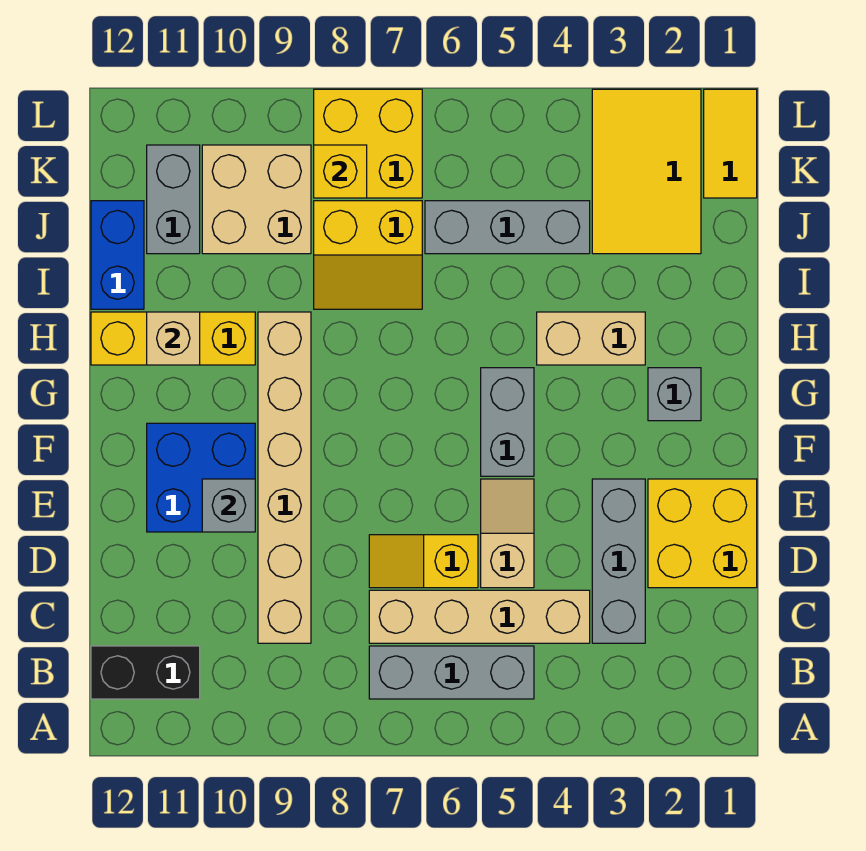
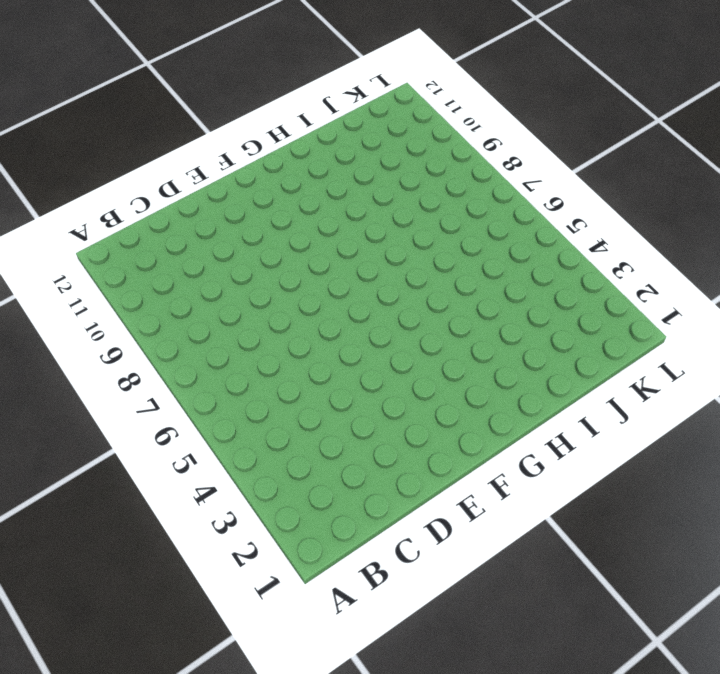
none -> grey 1x3 brick [369,646,534,699]
none -> black 1x2 brick [91,646,200,699]
none -> grey 1x3 brick [592,479,645,643]

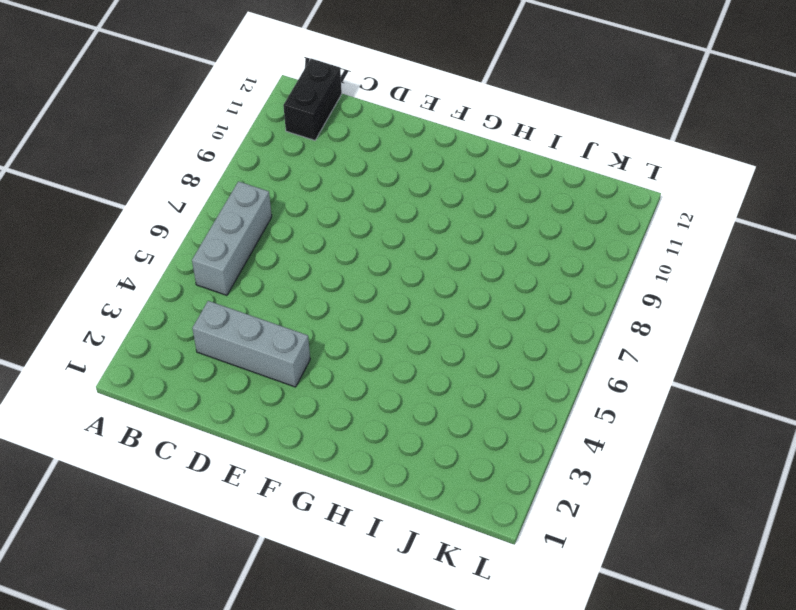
none -> tan 1x4 brick [369,590,590,643]
none -> tan 1x6 brick [258,312,311,643]
none -> yellow 2x2 brick [648,479,757,588]

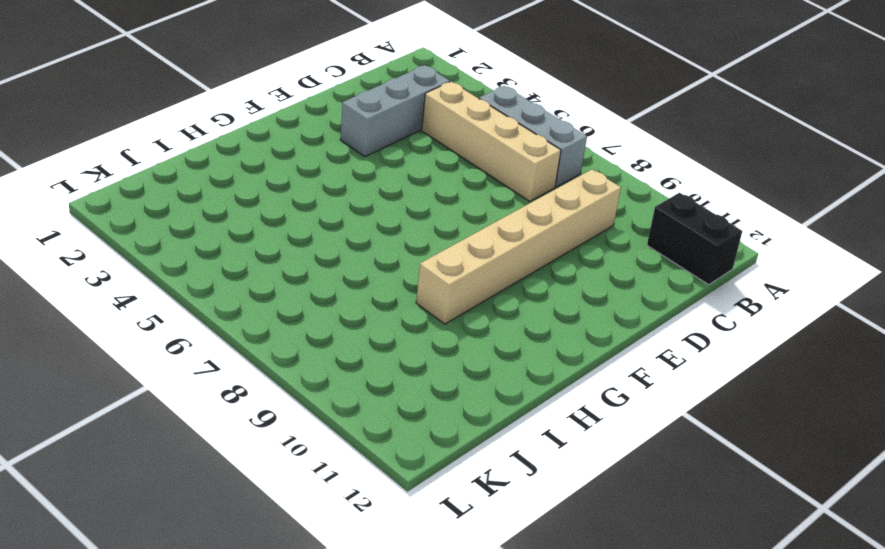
none -> yellow 2x2 brick [648,479,757,588]
none -> tan 1x2 slope [481,479,534,588]
none -> yellow 1x2 slope [369,535,478,588]

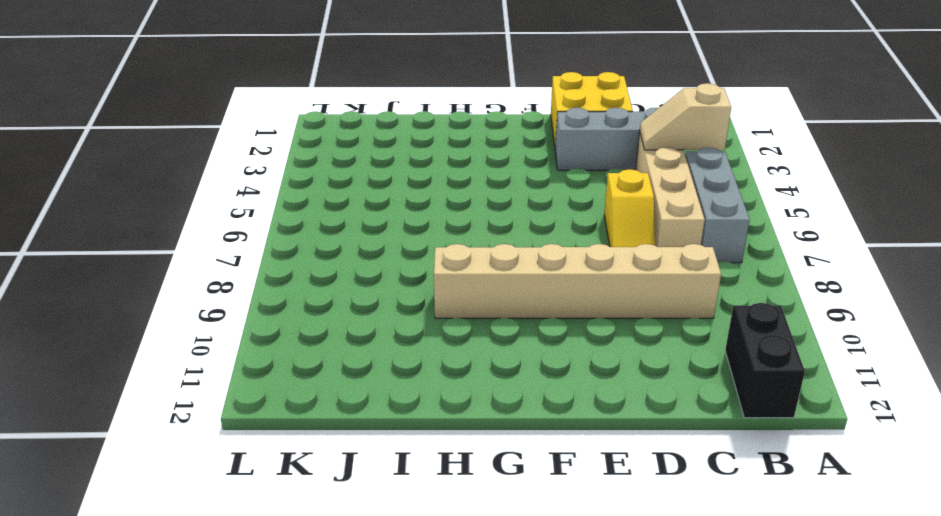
tan 1x2 slope [640,83,731,150] -> tan 1x2 slope moved to [481,479,534,588]
none -> blue 2x2 brick [147,423,255,532]
none -> grey 1x2 brick [481,368,534,476]
none -> grey 1x1 brick [648,368,701,421]

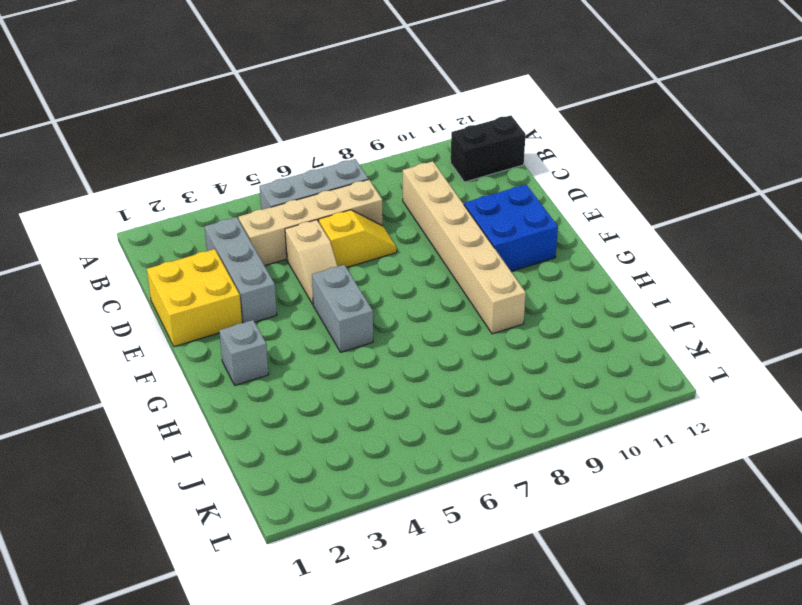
none -> tan 1x2 brick [537,312,645,365]
none -> yellow 1x3 brick [91,312,255,365]
none -> yellow 2x2 slope [314,201,422,309]

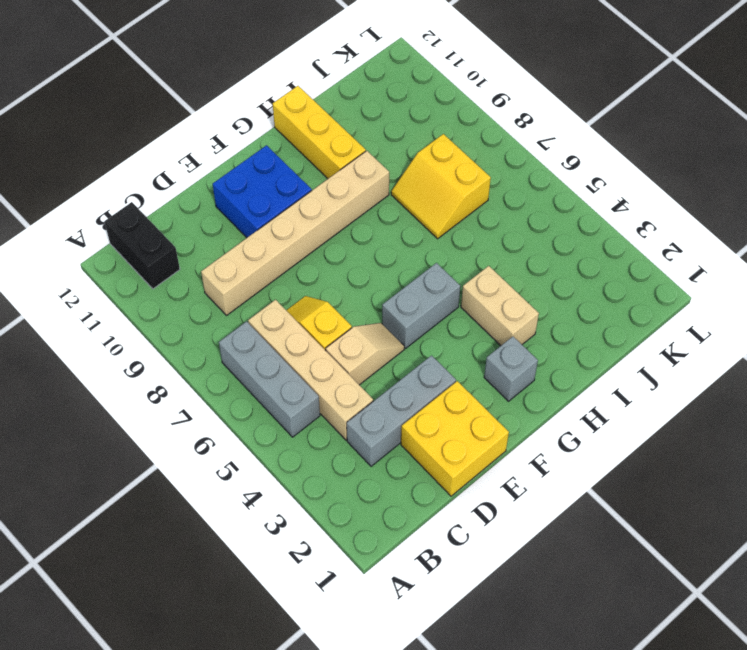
none -> blue 1x2 brick [91,201,144,309]
none -> yellow 2x3 tile [592,89,701,254]
none -> grey 1x3 brick [425,201,590,254]

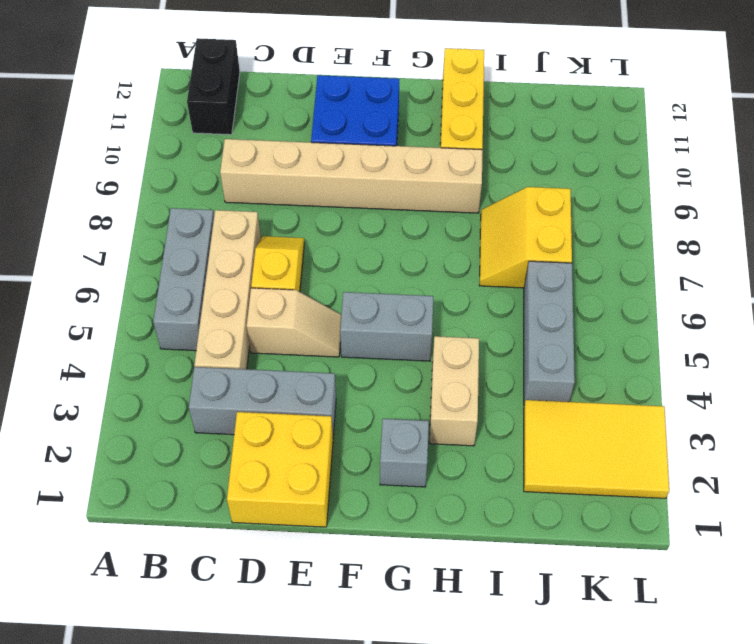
none -> blue 1x2 brick [91,201,144,309]
none -> tan 2x2 brick [202,145,311,254]
none -> grey 1x2 brick [147,145,200,254]

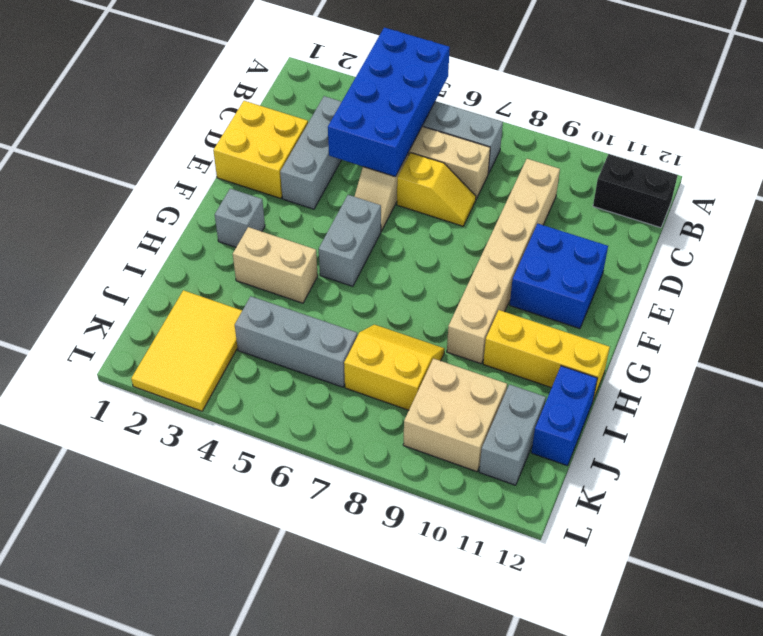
blue 2x4 brick [328,27,450,177] -> none
none -> yellow 1x2 tile [704,89,757,198]
none -> yellow 2x2 brick [314,89,422,198]
none -> grey 1x1 brick [202,479,255,532]

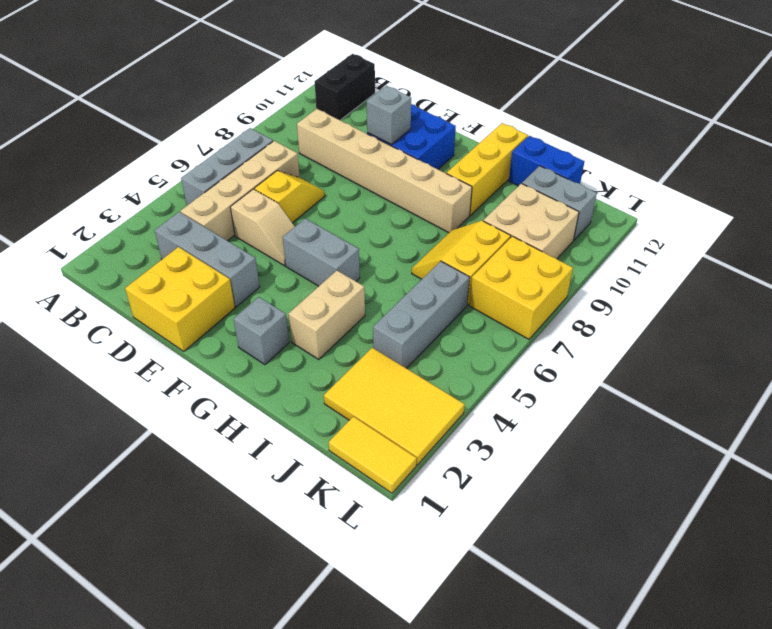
none -> tan 1x1 brick [147,312,200,365]
none -> yellow 1x1 brick [314,145,367,198]

